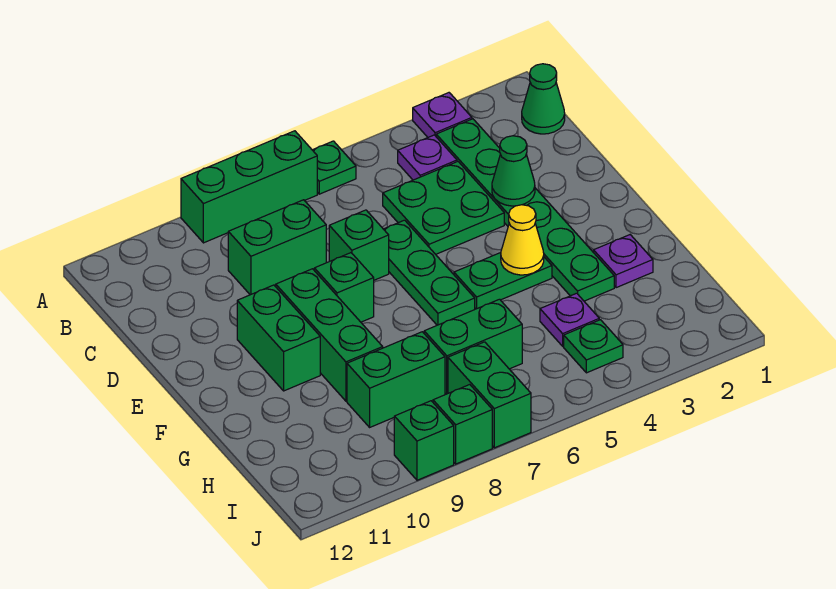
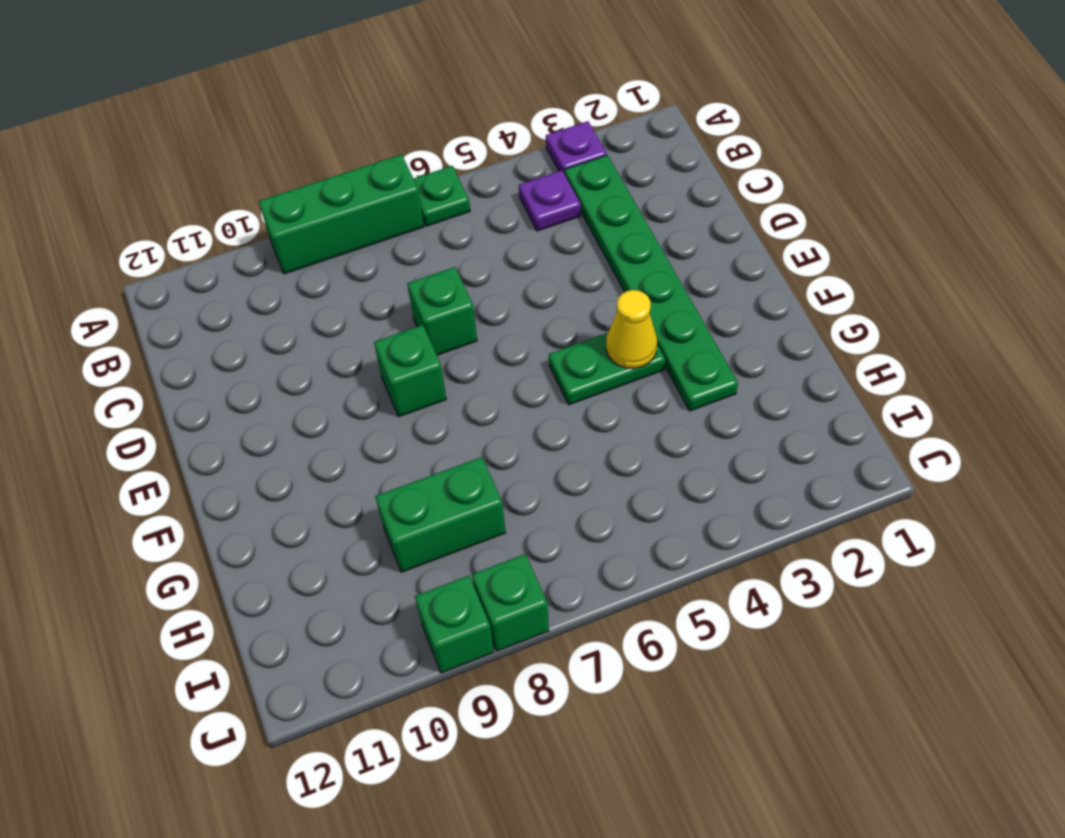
none -> green 1x1 cone [522,64,565,134]
none -> green 2x2 plate [383,162,504,254]
none -> green 1x2 brick [228,200,326,295]

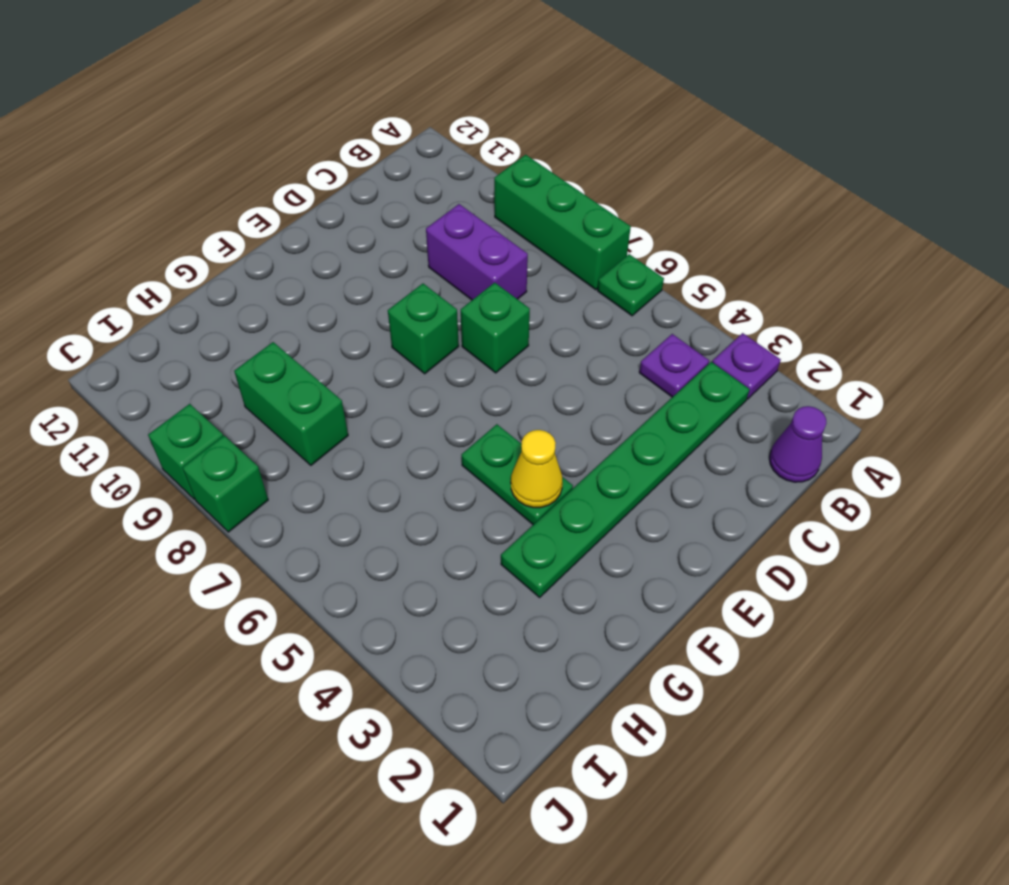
purple 1x1 cone [769,406,826,482] -> green 1x1 cone [522,64,565,134]
purple 1x2 brick [426,204,528,300] -> green 1x2 brick [228,200,326,295]
none -> green 2x2 plate [383,162,504,254]
none -> green 1x3 plate [384,220,475,325]
none -> green 1x3 brick [276,269,383,401]

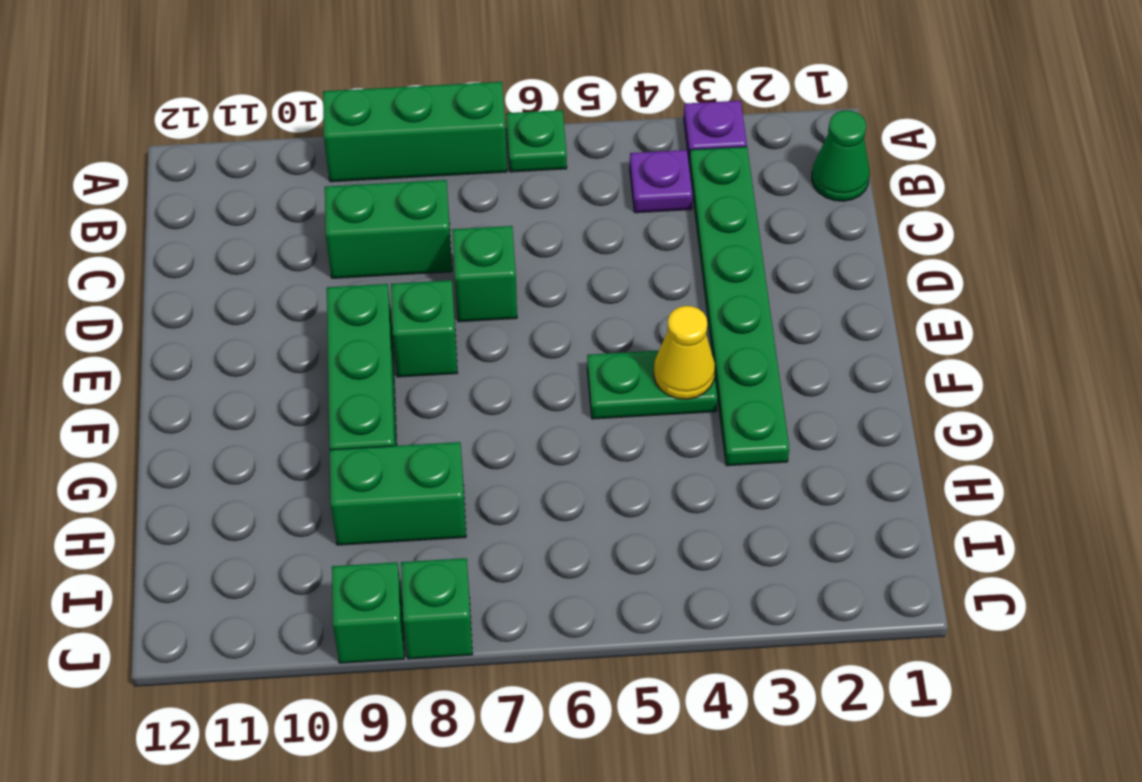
none -> green 2x2 plate [383,162,504,254]
none -> green 1x3 plate [384,220,475,325]
none -> green 1x2 brick [237,285,320,391]

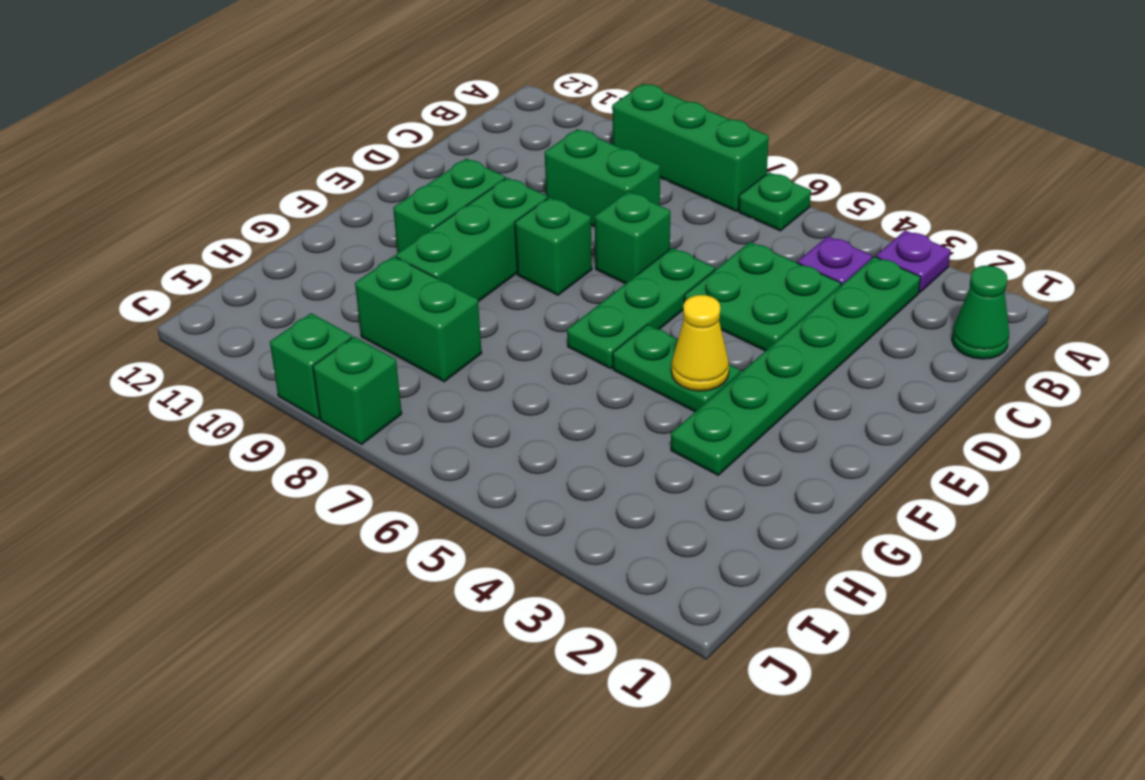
none -> purple 1x1 plate [594,235,653,288]
none -> purple 1x1 plate [540,293,599,346]
none -> green 1x2 brick [424,299,522,394]

